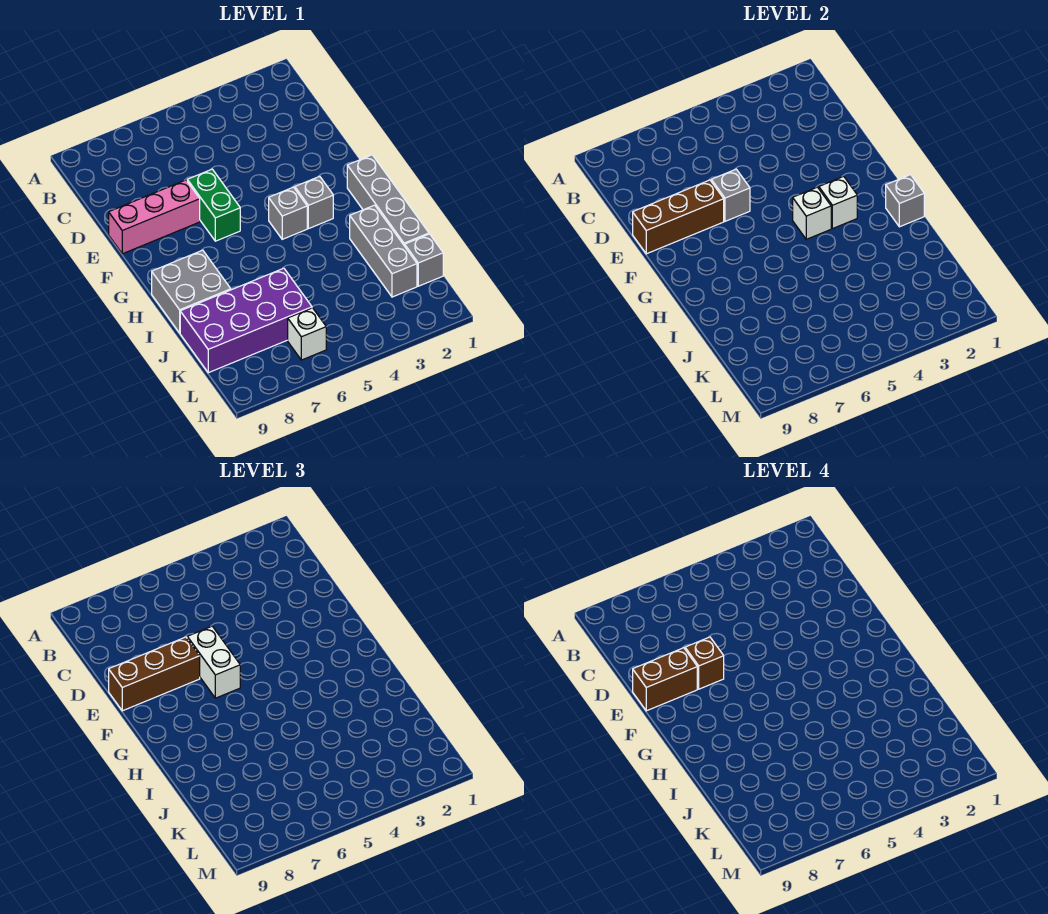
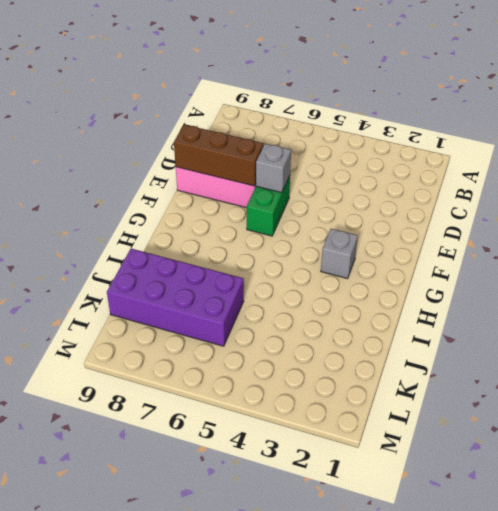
none -> grey 1x4 brick [347,155,429,246]
none -> grey 1x1 brick [269,187,307,239]
none -> grey 2x2 brick [152,250,231,333]

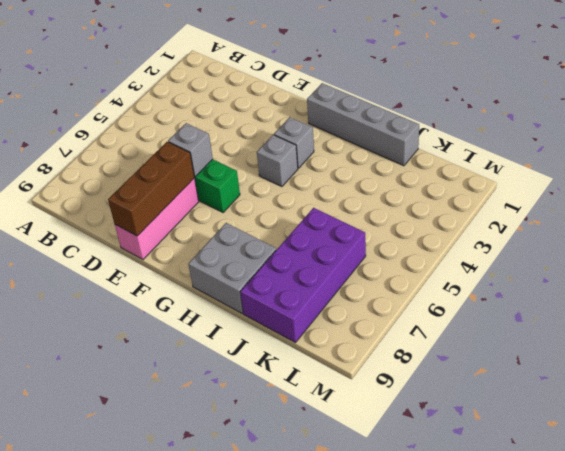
none -> grey 1x3 brick [350,205,417,297]
none -> grey 1x1 brick [405,234,443,286]
none -> white 1x1 brick [288,308,326,360]

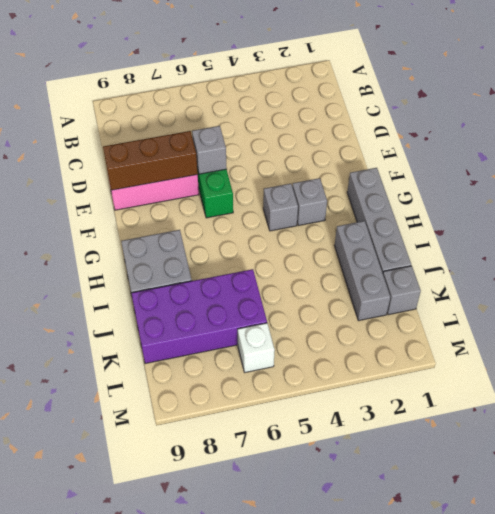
none -> white 1x1 brick [819,176,857,229]
none -> white 1x1 brick [793,187,831,239]
none -> grey 1x1 brick [886,175,924,227]

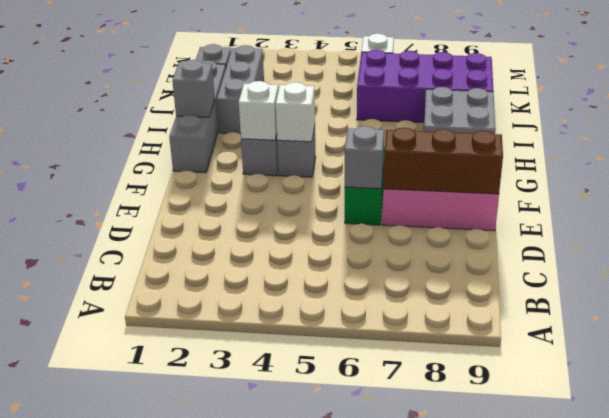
none -> white 1x2 brick [187,626,240,698]
none -> brown 1x3 brick [109,637,200,711]
none -> brown 1x1 brick [685,637,724,689]

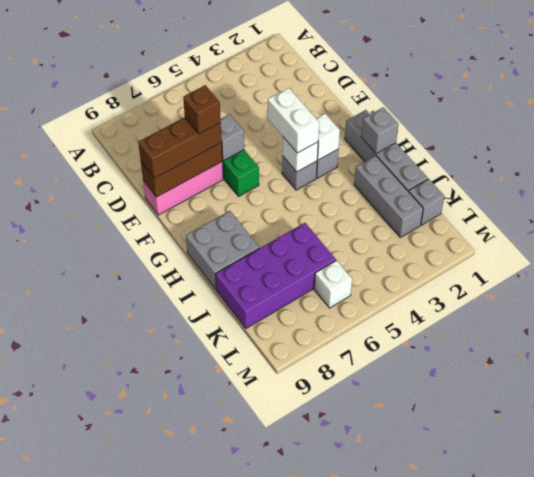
white 1x2 brick [268,88,319,153] -> white 1x2 brick moved to [187,626,240,698]
none -> brown 1x2 brick [633,648,697,711]

